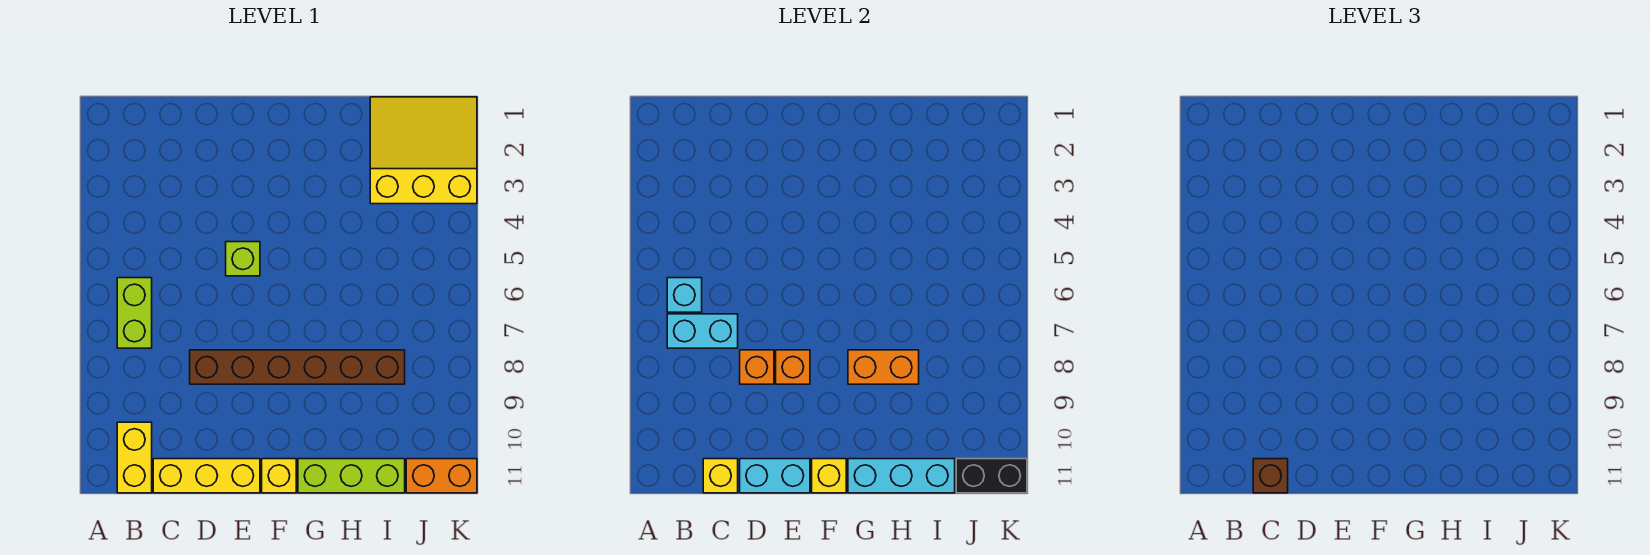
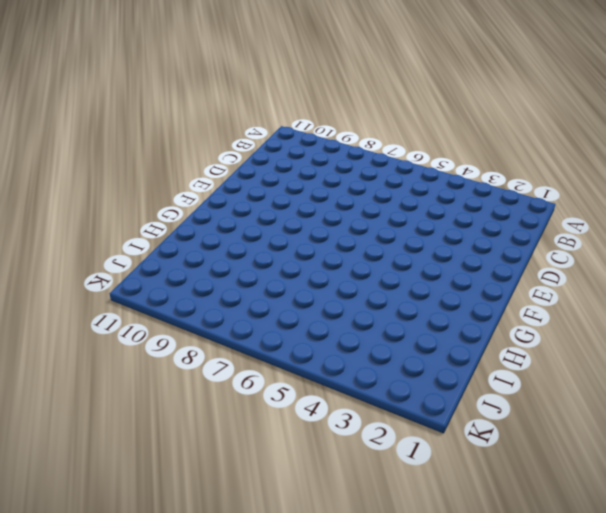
none -> lime 1x2 brick [117,278,152,348]
none -> yellow 1x2 brick [117,422,152,493]
none -> yellow 1x3 brick [153,459,260,493]

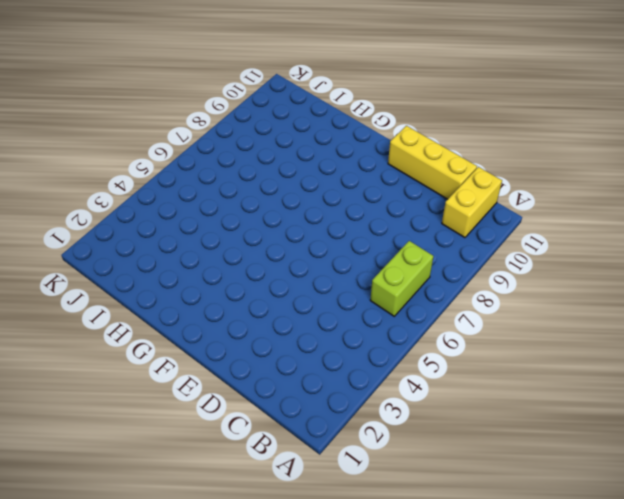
none -> brown 1x6 brick [190,350,405,384]
none -> lime 1x1 brick [226,242,260,276]
none -> yellow 1x1 brick [262,459,296,493]

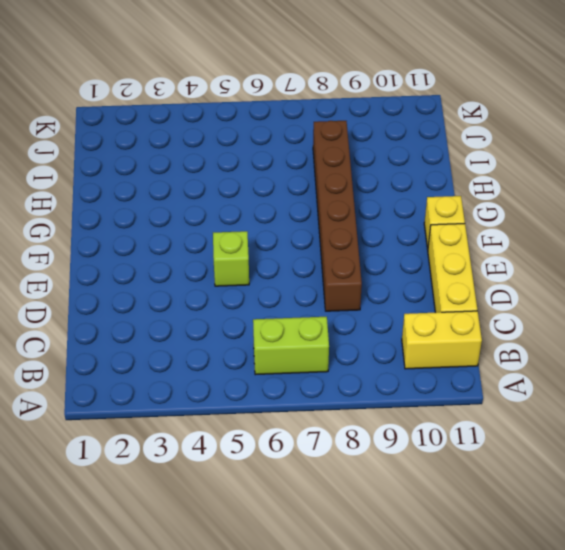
none -> lime 1x3 brick [298,459,405,493]
none -> yellow 3x3 slope [370,97,477,204]
none -> orange 1x2 brick [406,459,477,493]

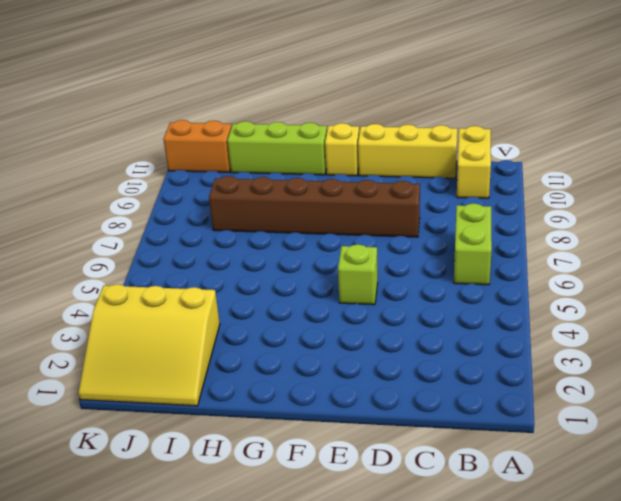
none -> cyan 1x1 brick [667,278,702,312]
none -> cyan 1x2 brick [667,314,738,348]
none -> yellow 1x1 brick [703,459,738,493]

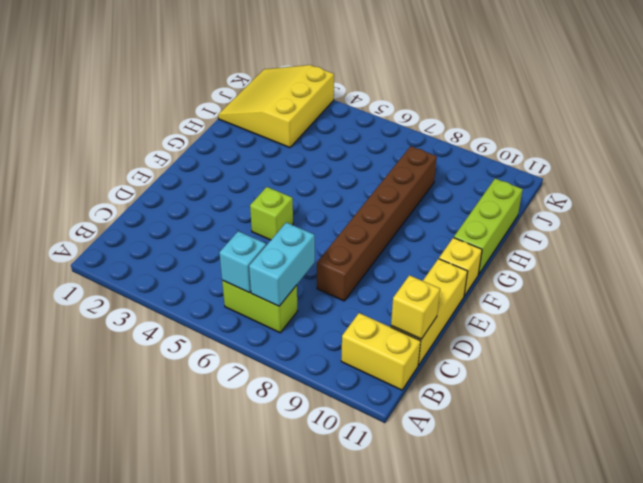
none -> orange 1x2 brick [406,459,477,493]
none -> orange 1x1 brick [740,350,774,384]
none -> cyan 1x2 brick [740,459,810,493]

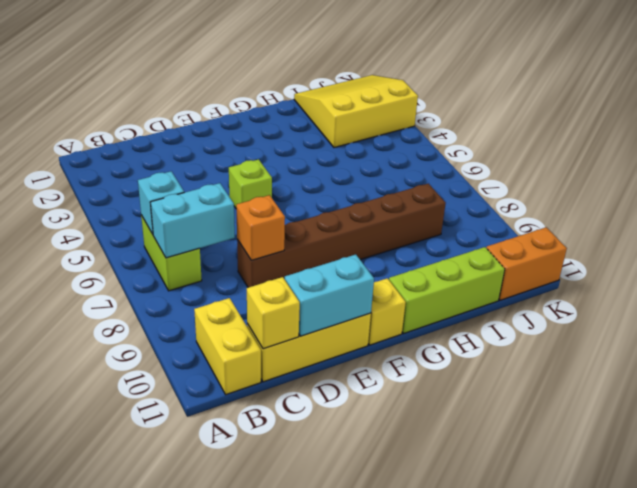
none -> orange 1x1 brick [776,350,810,384]
none -> yellow 1x1 brick [812,459,846,493]
none -> orange 1x2 brick [848,350,919,384]

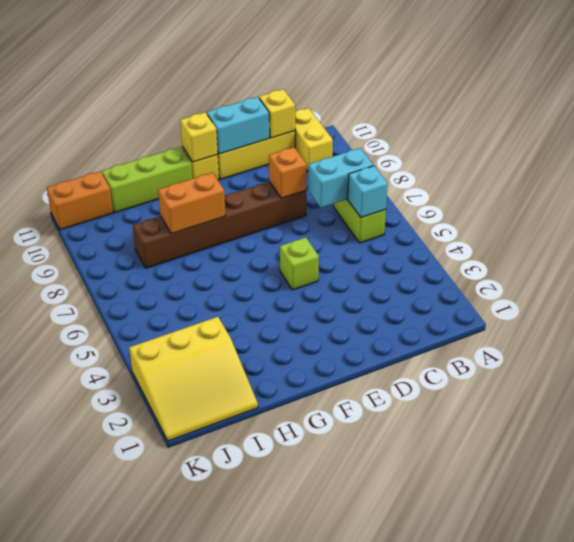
none -> orange 1x1 brick [776,350,810,384]
none -> cyan 1x3 brick [848,459,955,493]
none -> black 1x2 brick [956,459,1027,493]

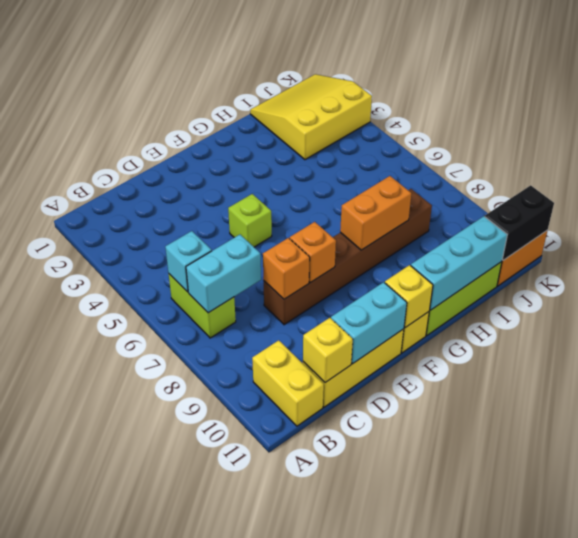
none -> brown 1x1 brick [1253,459,1288,493]

